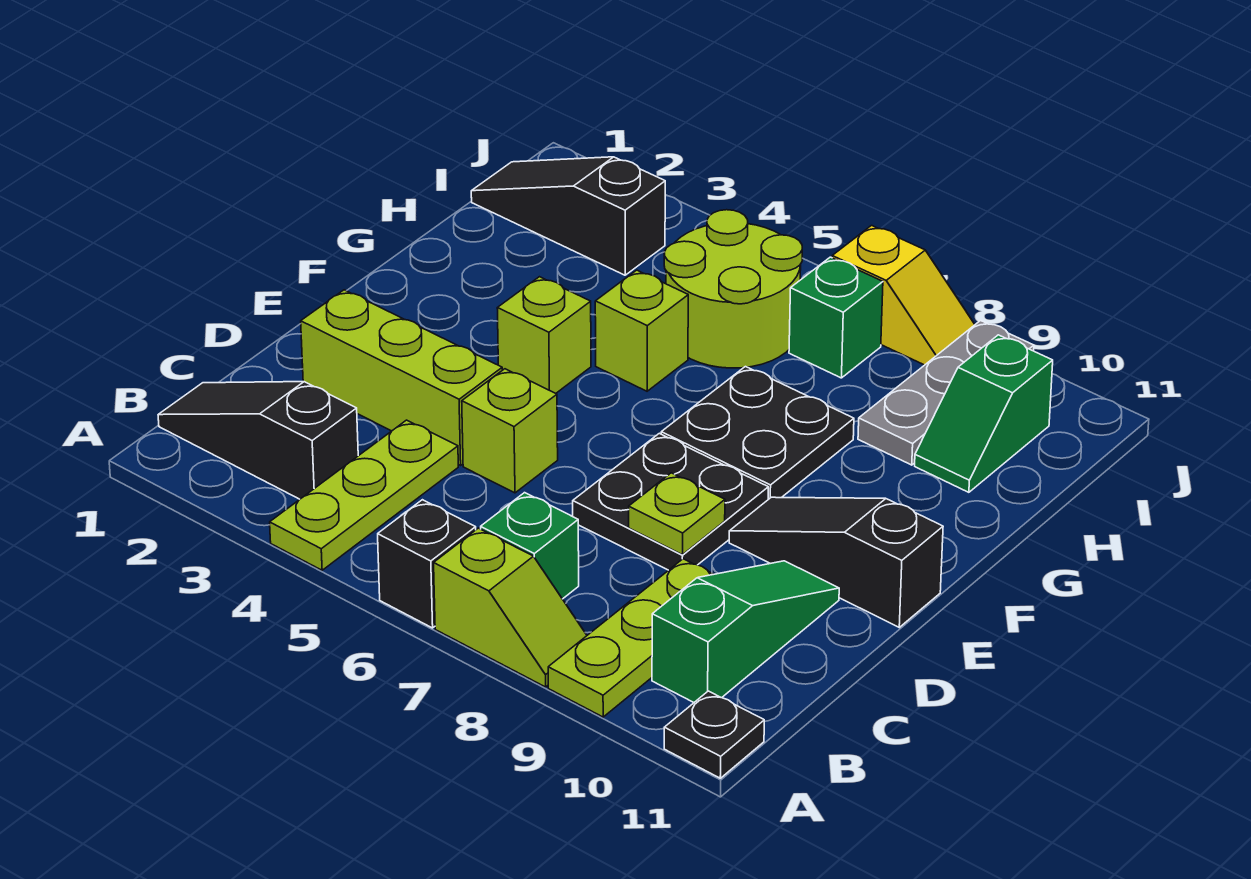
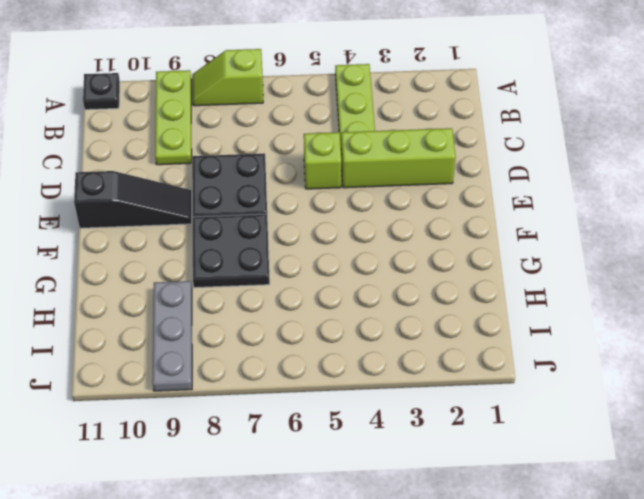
none -> black 1x1 brick [378,500,476,628]
none -> black 1x3 slope [158,382,358,499]
none -> green 1x1 brick [481,493,579,599]

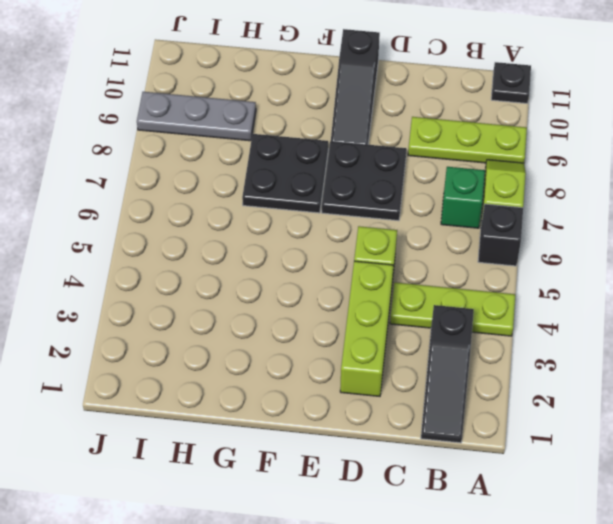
none -> green 1x3 slope [652,561,839,702]
none -> lime 1x1 brick [497,277,591,393]
none -> lime 1x1 brick [595,270,688,391]

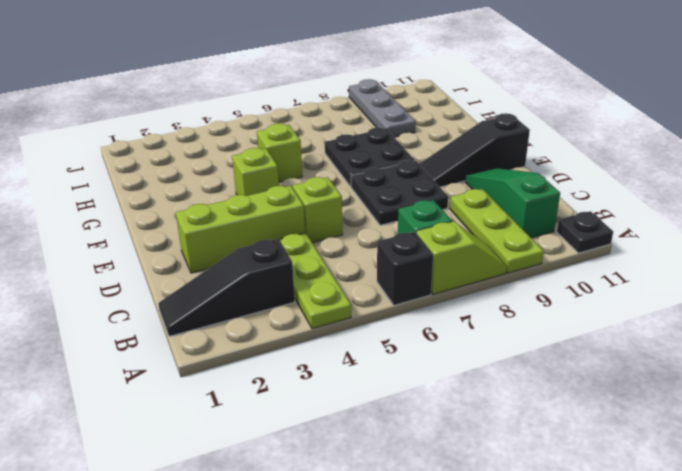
none -> lime 2x2 round brick [664,210,802,368]
none -> green 1x2 slope [915,335,1053,492]
none -> black 1x3 slope [471,157,665,275]

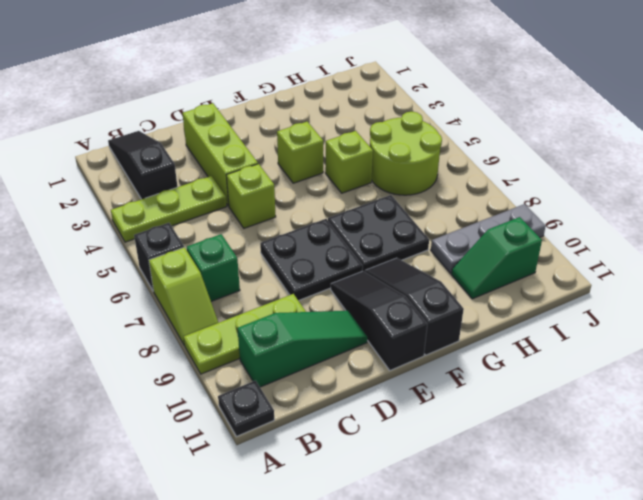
black 1x3 slope [365,258,464,355] -> black 1x3 slope moved to [471,157,665,275]
none -> green 1x1 brick [789,257,883,378]
none -> yellow 1x2 slope [832,226,975,365]
none -> lime 1x1 plate [629,473,725,555]

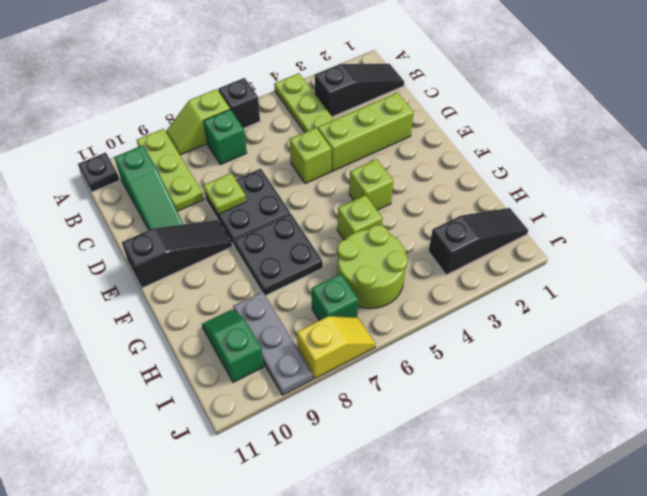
yellow 1x2 slope [297,316,376,378] -> yellow 1x2 slope turned to [832,226,975,365]

